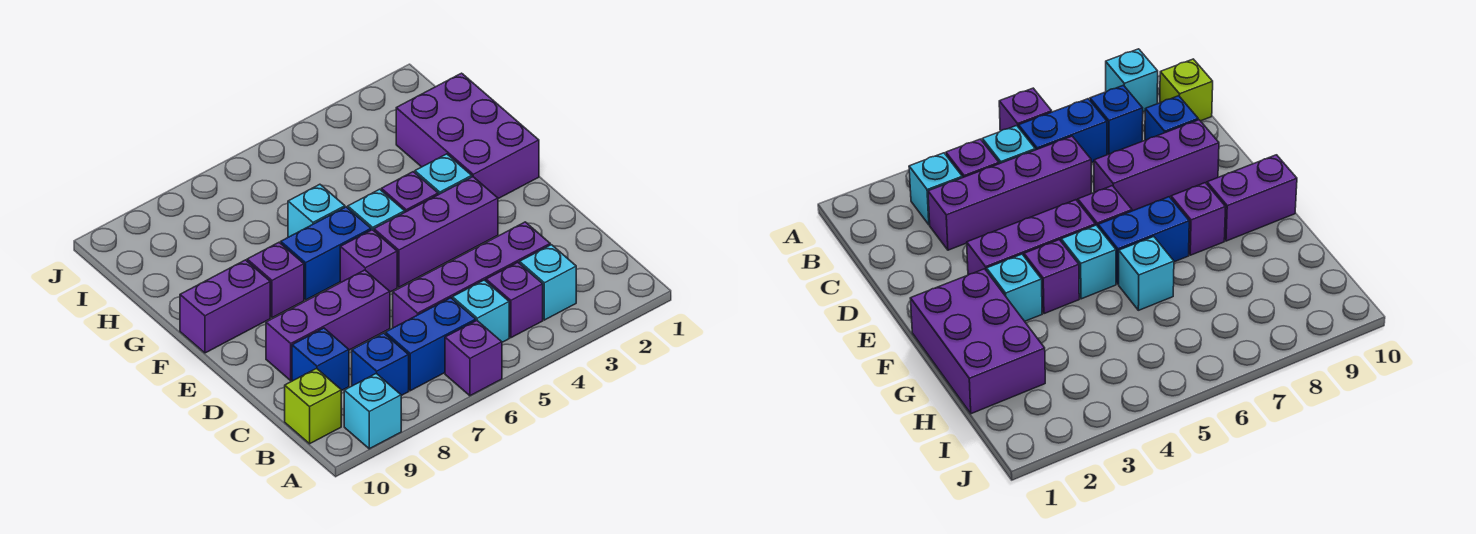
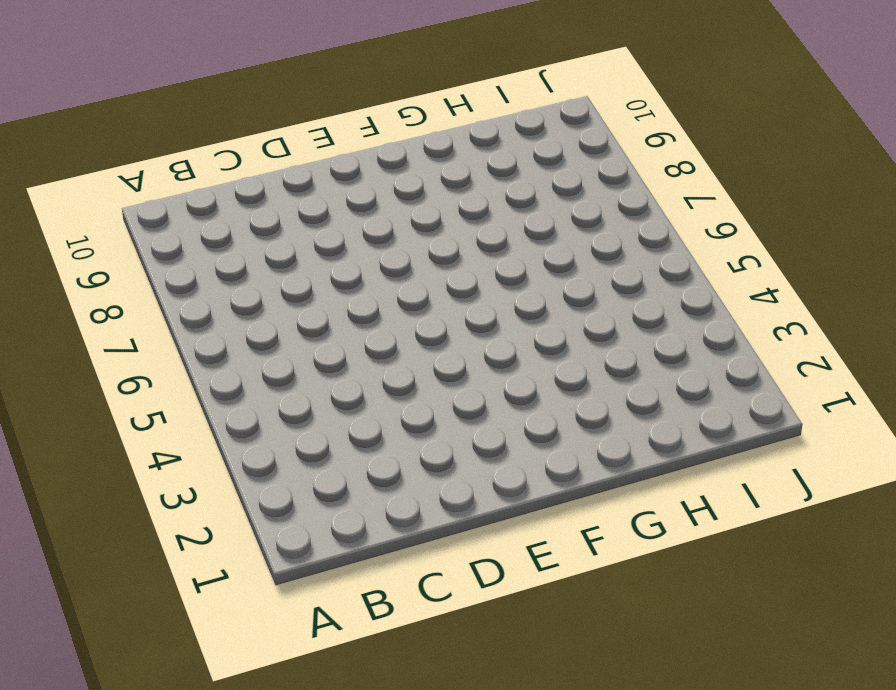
none -> purple 1x1 brick [445,321,502,396]
none -> cyan 1x1 brick [344,373,401,449]
none -> cyan 1x1 brick [520,245,576,320]

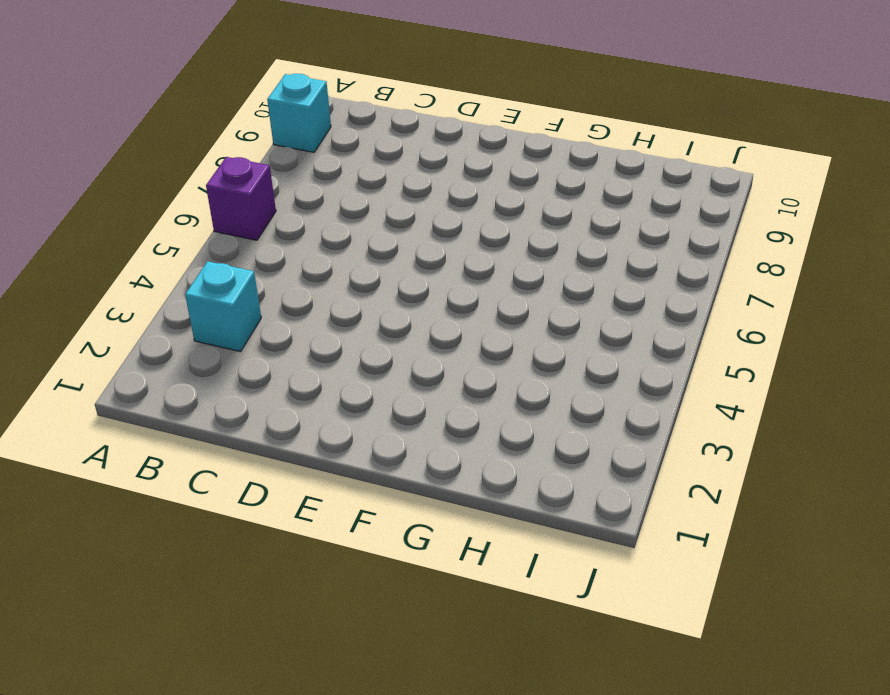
none -> purple 1x1 brick [486,262,543,338]
none -> cyan 1x1 brick [452,280,509,342]
none -> blue 1x2 brick [385,298,476,391]

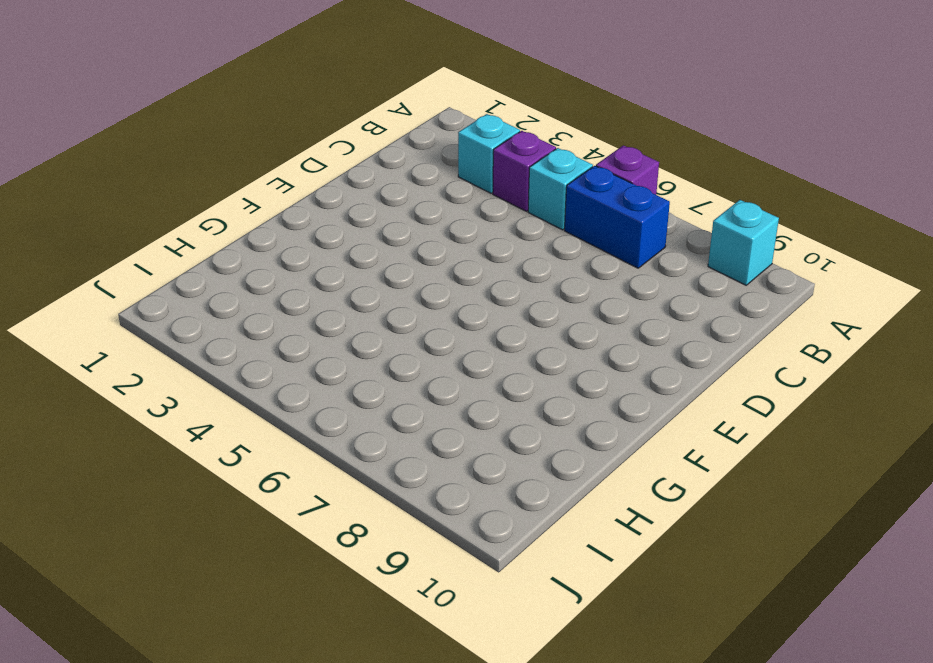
none -> blue 1x1 brick [352,333,409,396]
none -> lime 1x1 brick [285,369,341,444]
none -> purple 1x4 brick [393,222,550,328]

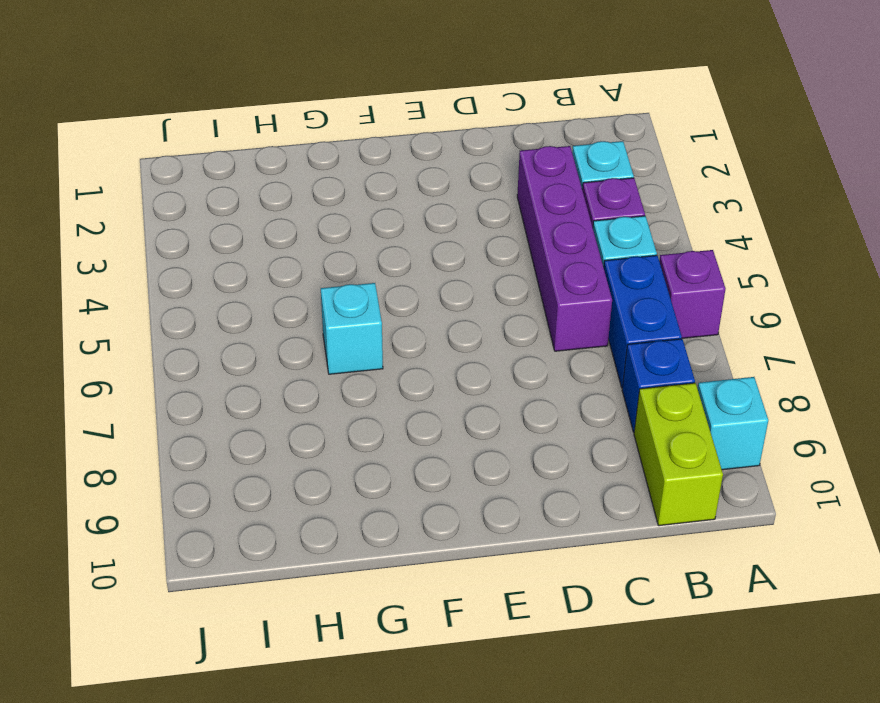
lime 1x2 brick [634,383,723,526] -> lime 1x1 brick [285,369,341,444]
none -> blue 1x1 brick [292,328,349,391]
none -> purple 1x3 brick [266,270,390,381]
none -> purple 1x3 brick [374,177,498,287]

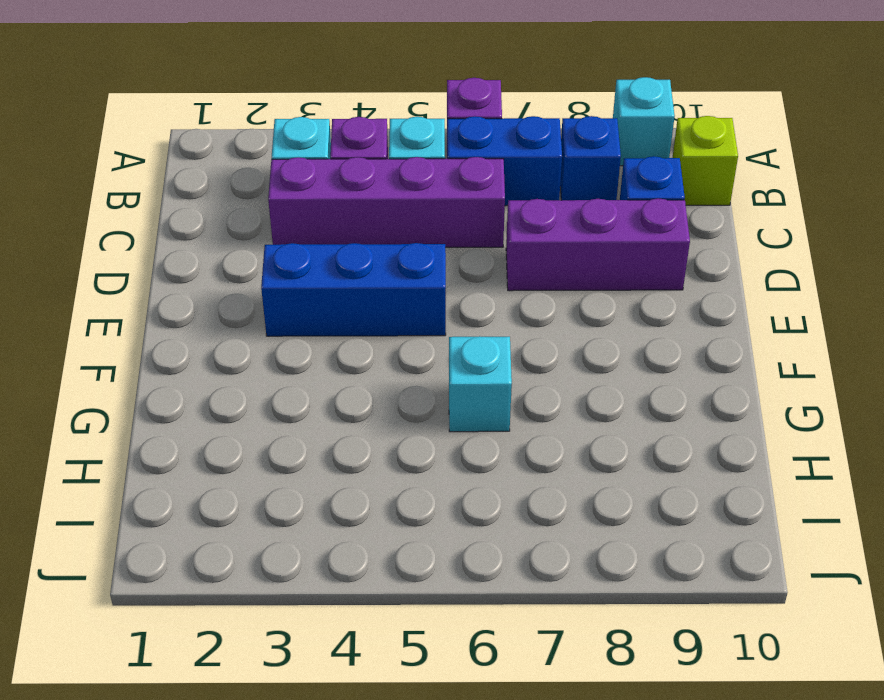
blue 1x3 brick [261,243,446,336] -> purple 1x3 brick [374,177,498,287]
none -> purple 1x1 brick [340,230,397,292]
none -> purple 2x3 brick [396,73,539,199]
none -> cyan 1x1 brick [415,154,472,195]

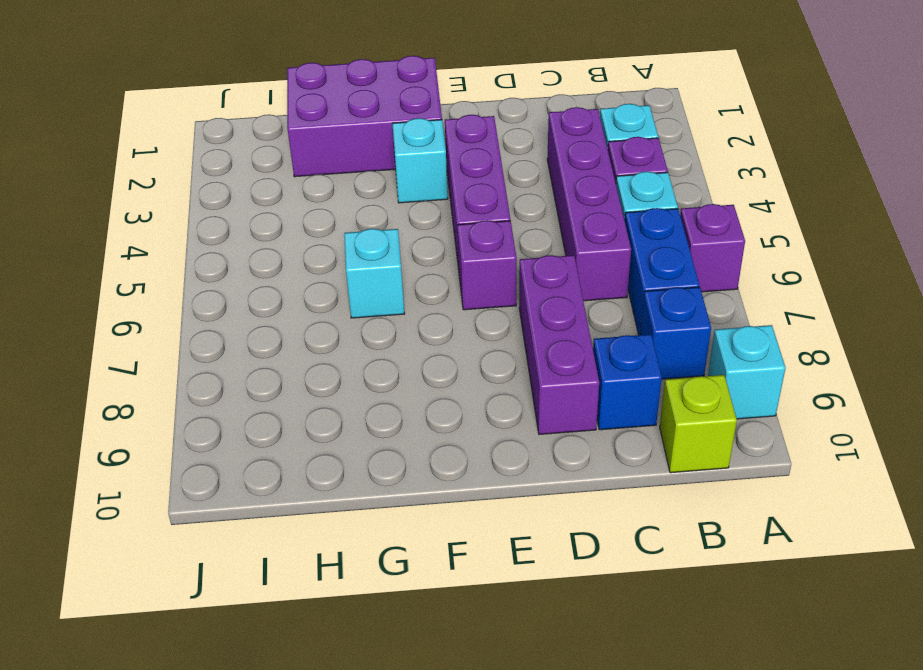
none -> purple 1x1 brick [381,172,438,212]
none -> cyan 1x1 brick [348,189,405,231]
none -> blue 1x2 brick [281,207,371,300]

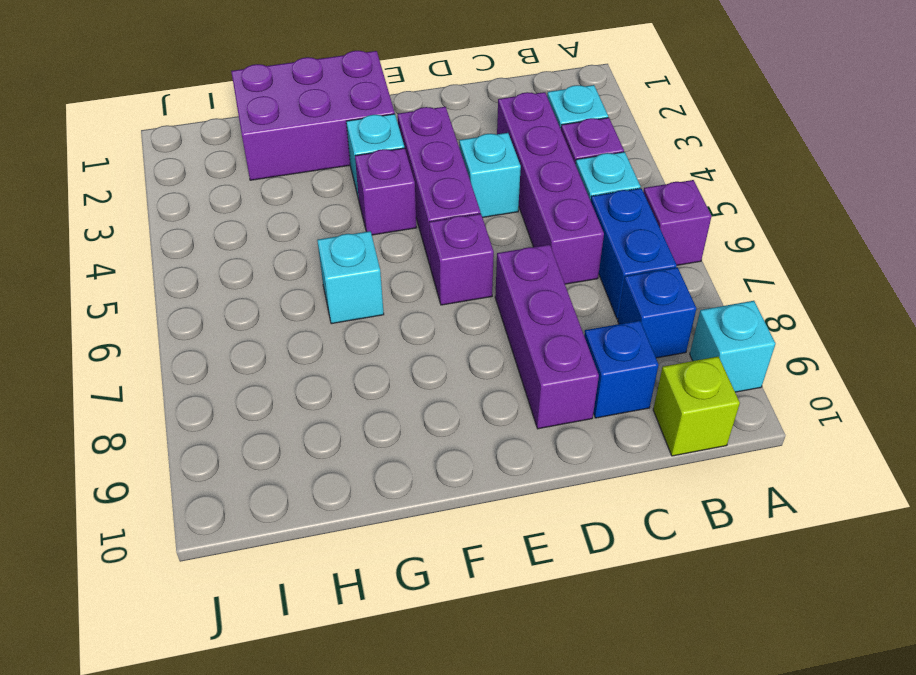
cyan 1x1 brick [459,133,521,217] -> cyan 1x1 brick moved to [348,189,405,231]
none -> blue 1x2 brick [281,207,371,300]
none -> purple 1x1 brick [247,243,304,318]
none -> purple 1x2 brick [180,260,270,353]

